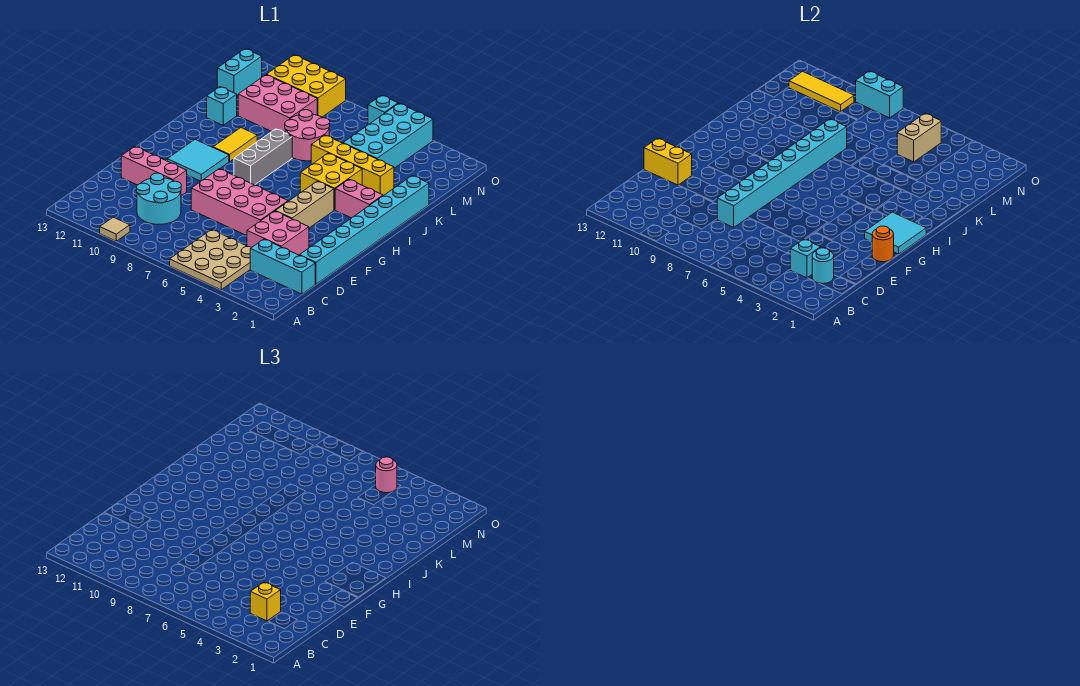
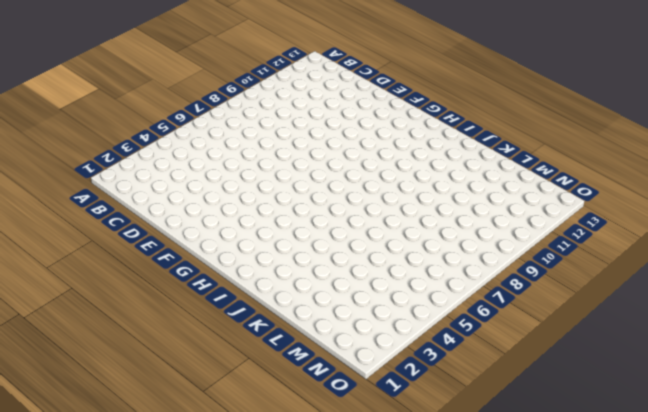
none -> tan 3x3 plate [170,230,252,290]
none -> tan 1x1 tile [100,217,130,241]
none -> cyan 1x3 brick [250,239,315,294]
none -> cyan 2x2 round brick [136,173,181,224]

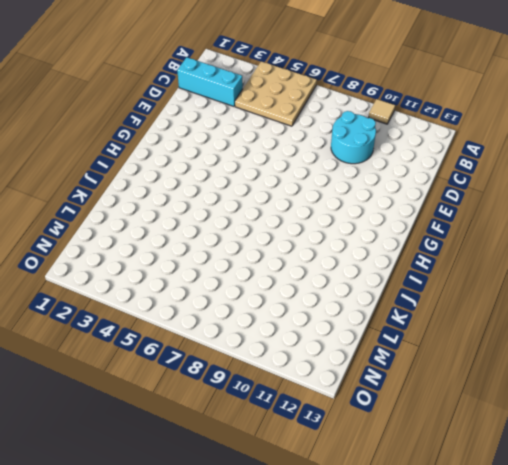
none -> cyan 1x8 brick [300,176,429,284]
none -> pink 2x2 brick [247,211,309,255]
none -> pink 2x4 brick [191,169,288,236]
none -> pink 1x3 brick [121,147,187,196]

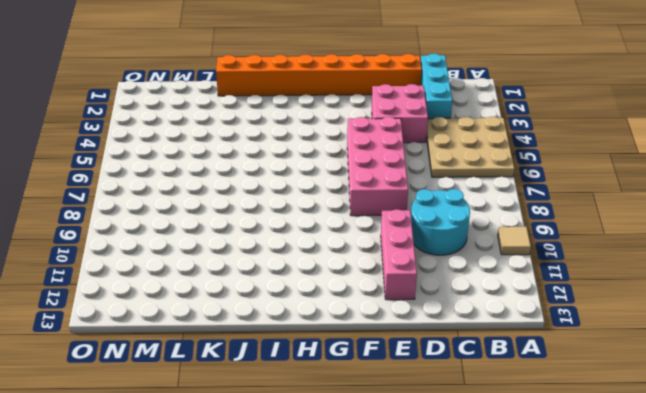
orange 1x8 brick [216,54,422,96] -> cyan 1x8 brick [300,176,429,284]
none -> tan 1x3 brick [276,181,334,228]
none -> cyan 2x2 tile [167,139,229,181]
none -> grey 1x3 brick [234,129,292,185]
none -> pink 1x2 brick [335,179,383,218]

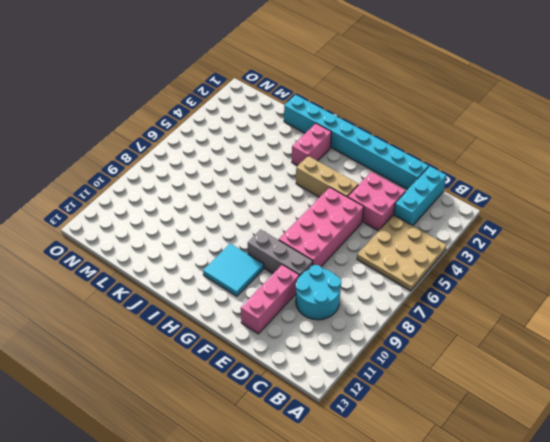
grey 1x3 brick [248,229,313,276] -> grey 1x3 brick moved to [234,129,292,185]
none -> tan 1x1 tile [100,217,130,241]
none -> yellow 2x2 brick [300,153,362,210]
none -> yellow 1x2 tile [213,128,257,161]
none -> yellow 1x4 brick [311,135,394,196]

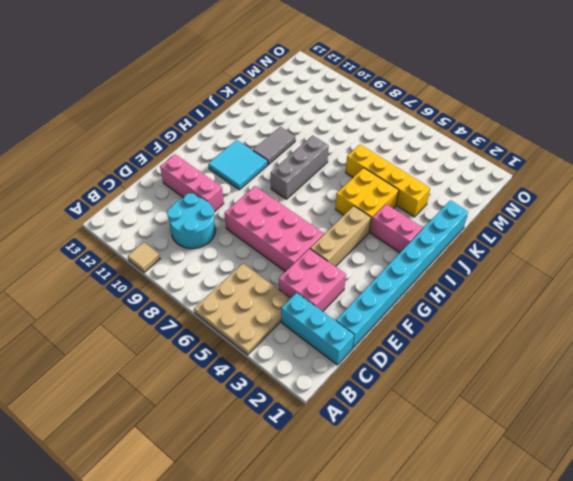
grey 1x2 tile [253,127,295,165] -> yellow 1x2 tile [213,128,257,161]
none -> pink 2x2 round brick [285,110,330,161]
none -> cyan 1x1 brick [207,87,237,125]
none -> cyan 2x4 brick [343,103,433,168]
none -> pink 2x3 brick [238,75,317,133]

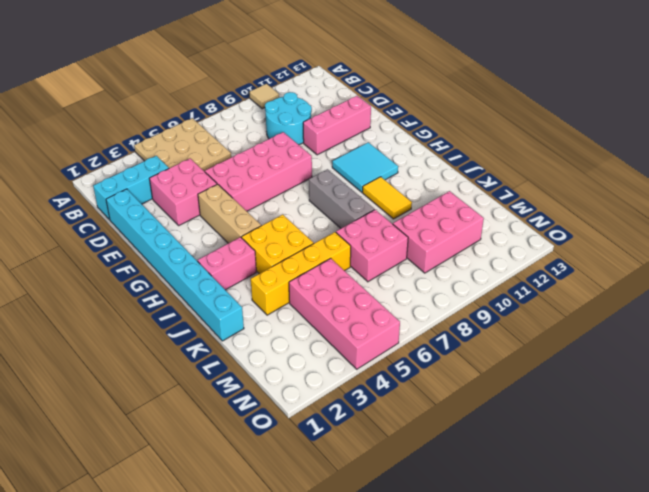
pink 2x2 brick [336,210,408,282] -> pink 2x2 round brick [285,110,330,161]
pink 2x4 brick [289,258,400,369] -> cyan 2x4 brick [343,103,433,168]
none -> cyan 1x1 brick [207,87,237,125]
none -> cyan 1x2 brick [217,49,262,95]
none -> yellow 2x3 brick [267,55,346,117]
none -> cyan 1x1 brick [368,95,398,125]

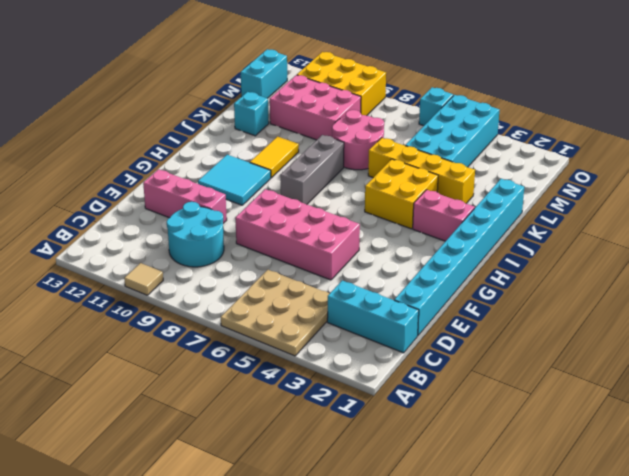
none -> pink 2x2 brick [247,211,309,255]
none -> tan 1x3 brick [276,181,334,228]
none -> cyan 1x1 round brick [812,248,834,284]
none -> cyan 1x1 brick [790,239,821,278]

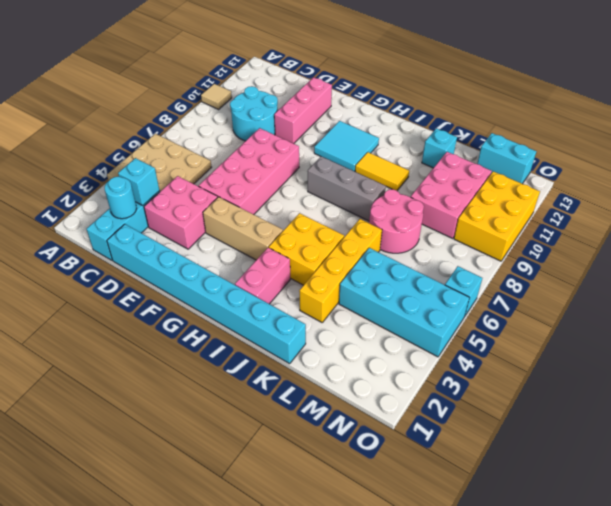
none -> cyan 1x8 brick [717,119,847,227]
none -> yellow 1x2 brick [644,138,692,185]
none -> orange 1x1 round brick [872,226,894,262]
none -> cyan 2x2 tile [865,212,926,254]

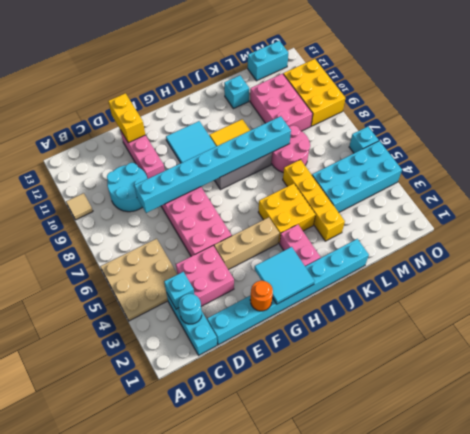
none -> tan 1x2 brick [897,113,941,162]
none -> yellow 1x3 tile [789,71,854,112]
none -> cyan 1x2 brick [856,71,903,118]
none -> yellow 1x1 brick [250,582,281,621]

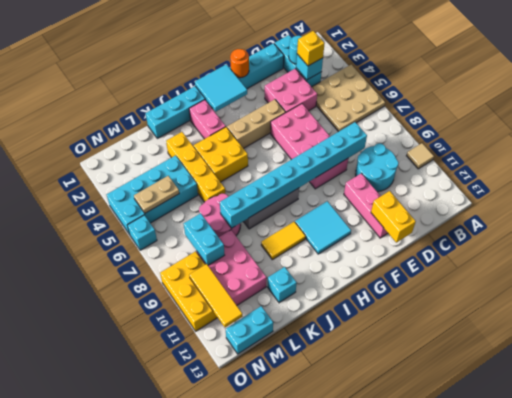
tan 1x2 plate [134,176,179,213] -> tan 1x2 brick [897,113,941,162]
cyan 1x2 brick [183,213,225,265] -> cyan 1x2 brick moved to [856,71,903,118]
none -> pink 1x1 round brick [376,457,397,493]

